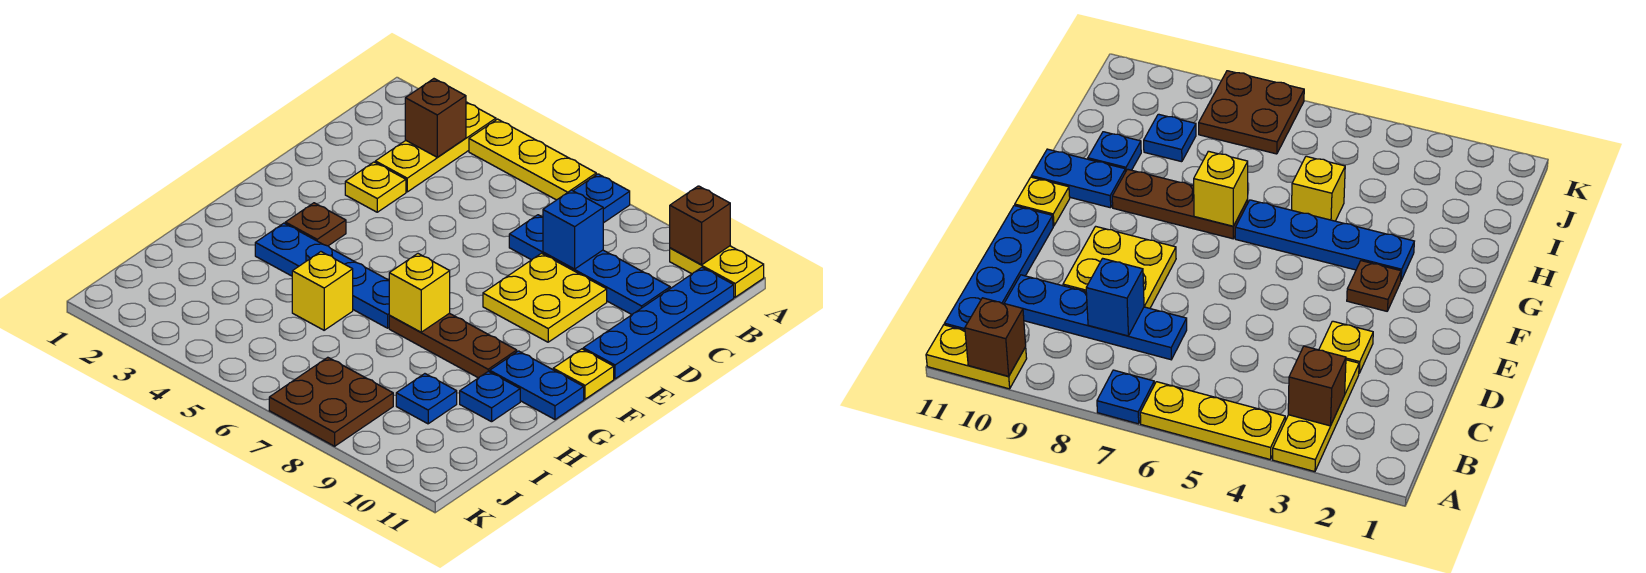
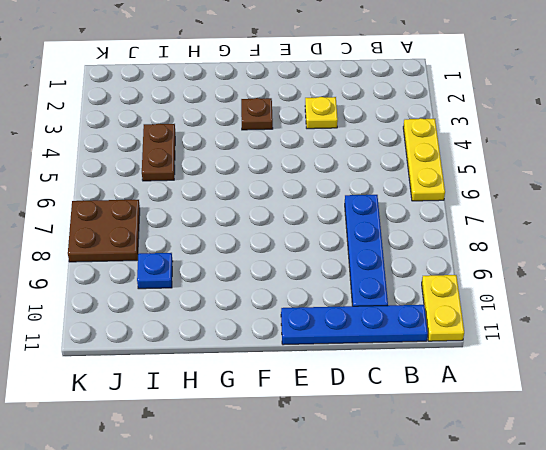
brown 1x2 plate [142,124,175,181] -> none
none -> yellow 1x3 plate [375,102,496,192]
none -> blue 1x1 plate [573,174,630,223]
none -> yellow 2x2 plate [483,253,607,342]

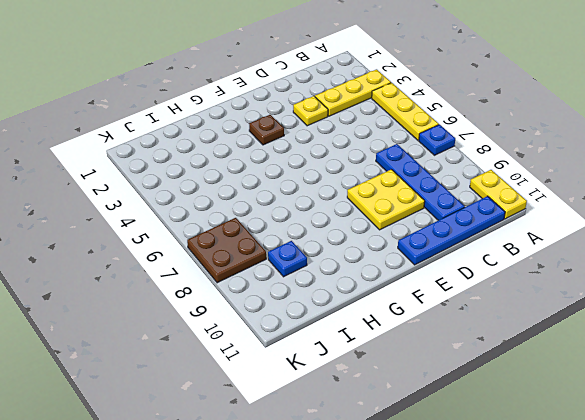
none -> yellow 1x1 plate [553,349,614,399]
none -> blue 1x4 plate [255,223,390,328]
none -> brown 1x3 plate [389,313,517,378]

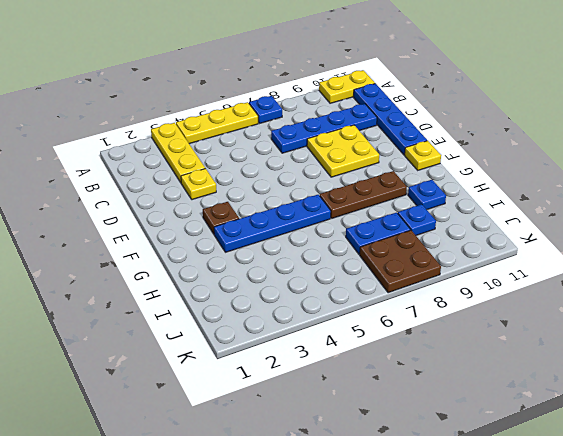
blue 1x2 plate [346,213,410,254] -> blue 1x2 plate moved to [490,351,584,420]
none -> yellow 1x1 brick [292,252,353,330]
none -> brown 1x1 brick [670,186,730,265]
none -> brown 1x1 brick [405,79,466,157]

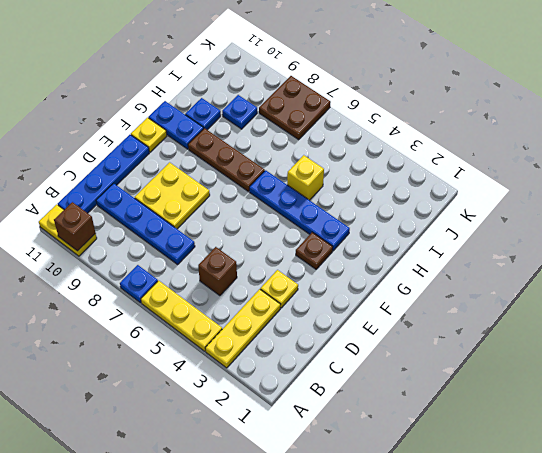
brown 1x1 brick [198,247,237,296] -> brown 1x1 brick moved to [405,79,466,157]
none -> blue 1x1 brick [543,190,603,269]
none -> yellow 1x1 brick [389,254,450,332]

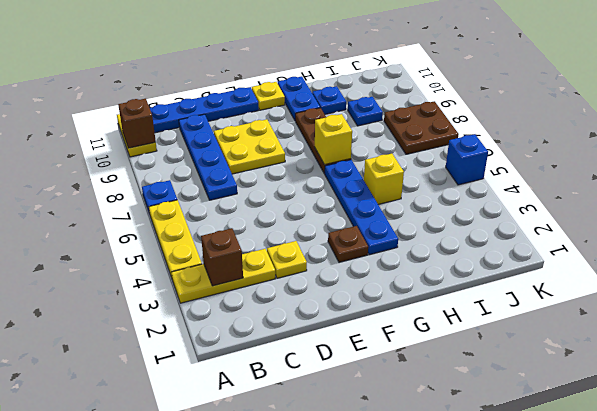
blue 1x1 brick [446,134,488,185] -> blue 1x1 brick moved to [543,190,603,269]

